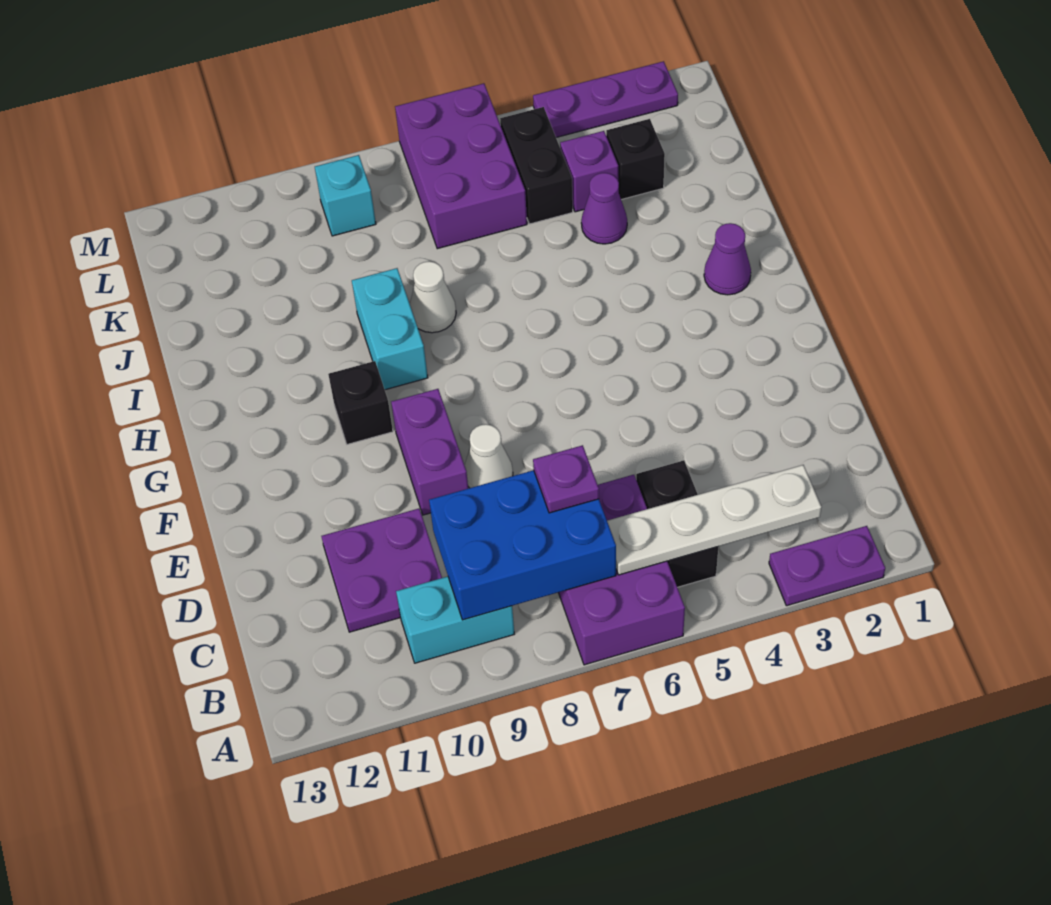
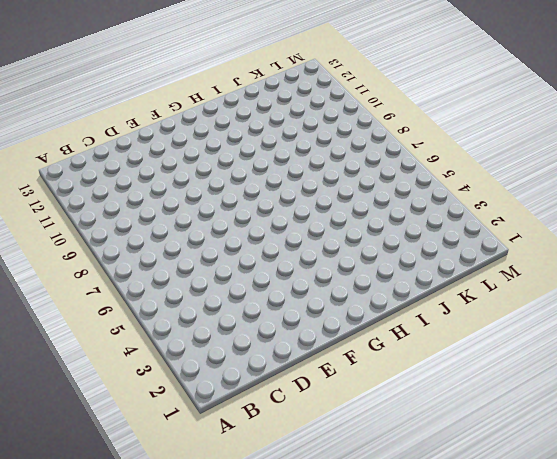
none -> purple 1x2 plate [769,526,885,606]
none -> purple 2x3 brick [558,475,685,665]
none -> black 1x2 brick [636,460,718,587]

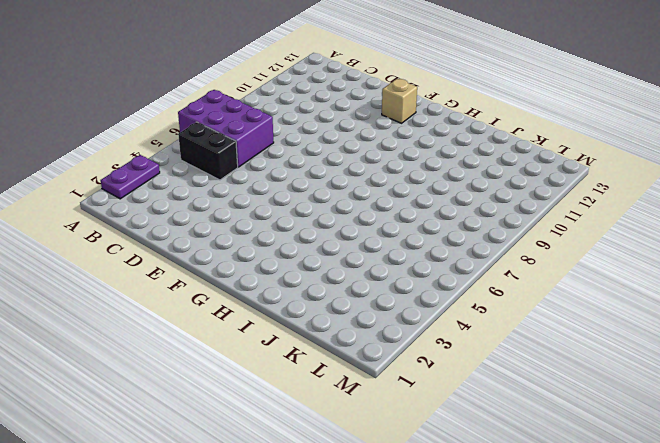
tan 1x1 brick [382,79,417,123] -> none
none -> cyan 1x2 brick [396,576,514,663]
none -> purple 2x2 plate [321,509,442,632]
none -> white 1x1 cone [465,424,513,488]

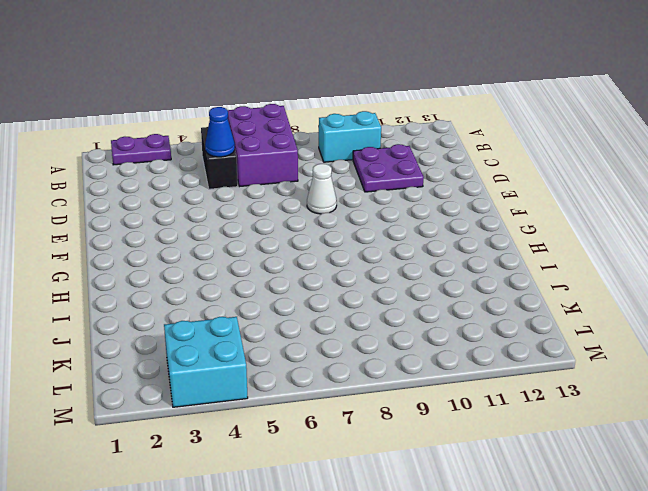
blue 1x1 cone [205,107,235,157] -> none
cyan 2x2 brick [164,317,248,407] -> purple 1x3 plate [533,61,678,137]
none -> purple 1x2 brick [391,389,468,515]
none -> black 1x1 brick [328,361,393,444]
none -> purple 1x1 cone [704,223,751,295]

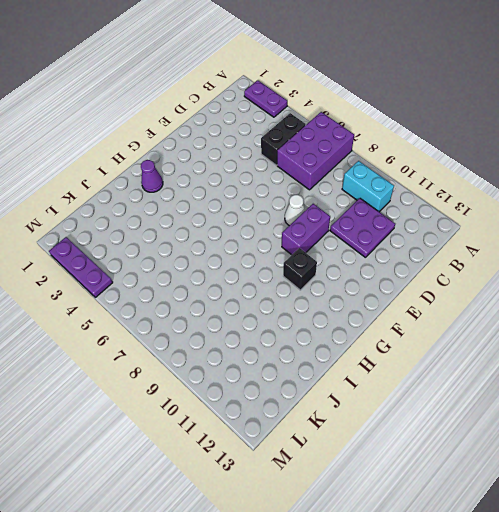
none -> cyan 1x2 brick [352,268,428,390]
none -> white 1x1 cone [410,261,456,333]
none -> purple 1x1 cone [581,173,627,244]

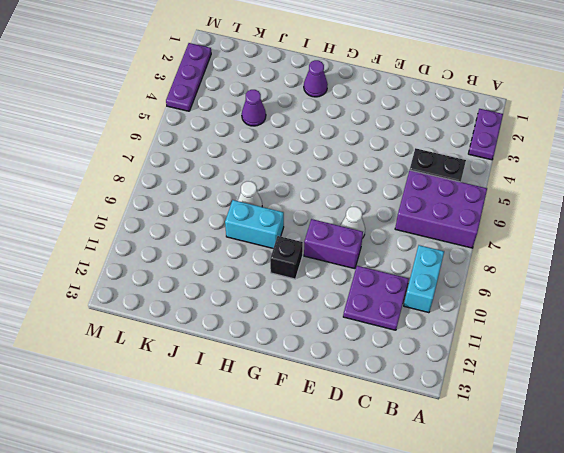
none -> black 1x1 brick [606,119,665,200]
none -> purple 1x1 brick [560,131,618,212]
none -> black 1x2 brick [500,107,573,224]

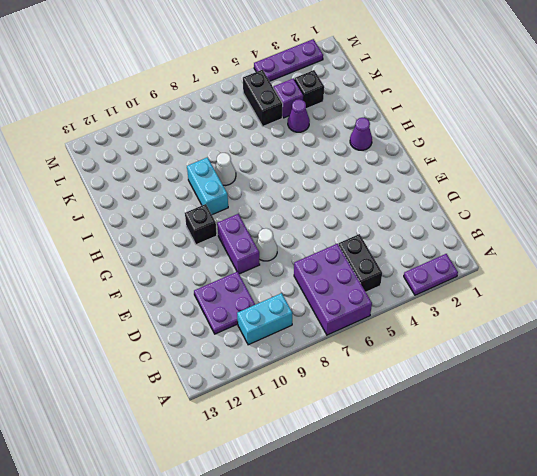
none -> purple 2x3 brick [395,83,527,249]
none -> cyan 1x1 brick [315,155,376,236]
none -> white 1x4 plate [607,465,821,575]

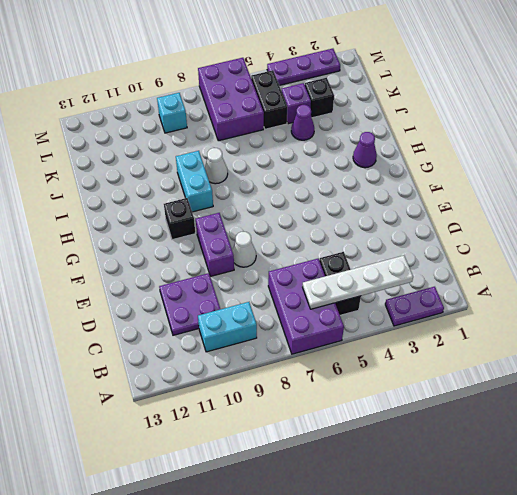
none -> blue 2x3 brick [429,470,616,620]
none -> purple 1x1 plate [533,445,599,513]

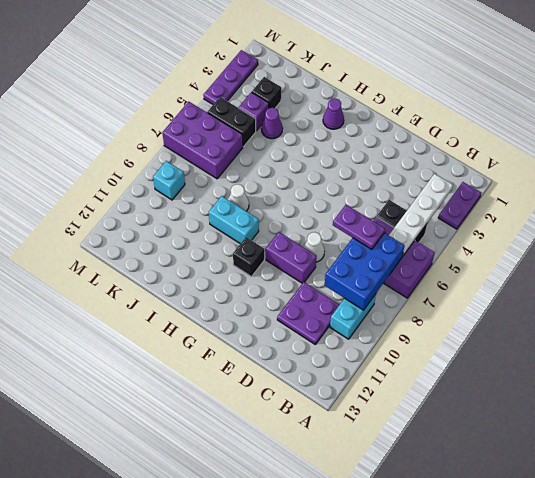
purple 1x2 plate [333,205,385,249] -> purple 1x1 plate [533,445,599,513]

